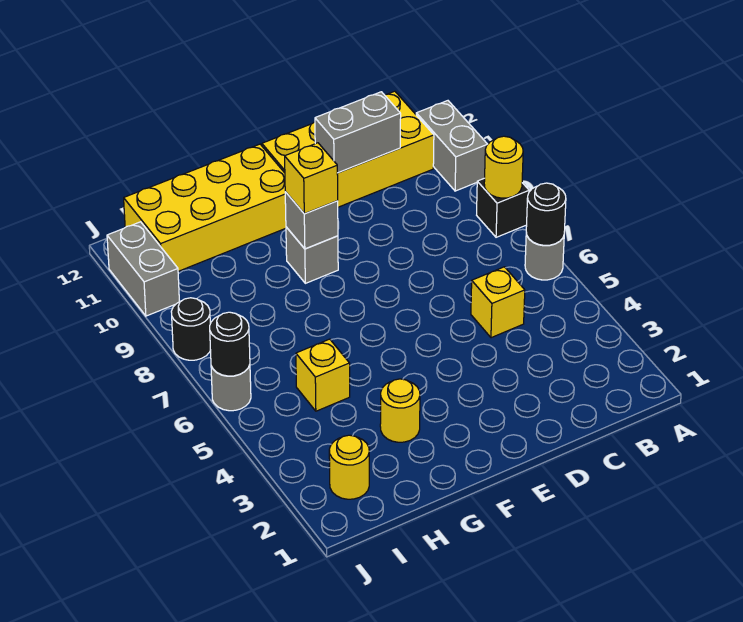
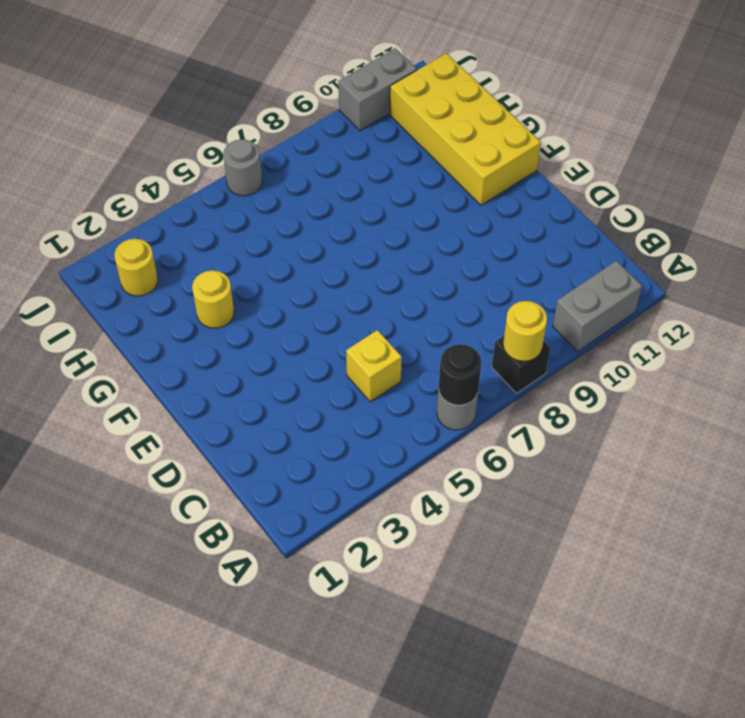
none -> yellow 2x4 brick [262,91,434,207]
none -> grey 1x1 brick [286,227,338,283]
none -> yellow 1x1 brick [296,339,350,411]

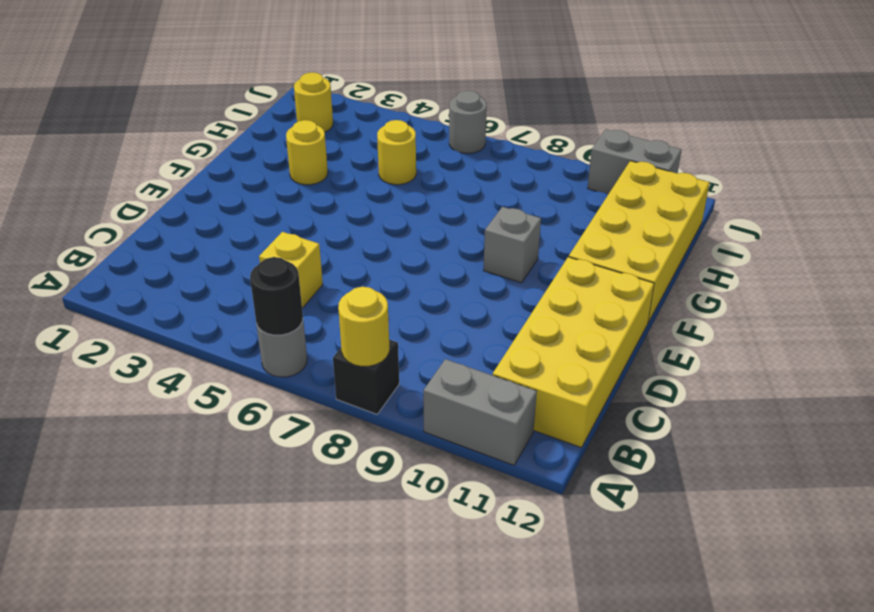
yellow 1x1 round brick [377,120,416,185] -> yellow 1x1 brick [296,339,350,411]
none -> black 1x1 round brick [171,298,210,360]
none -> grey 1x2 brick [315,92,401,173]
none -> grey 1x1 brick [285,192,338,249]

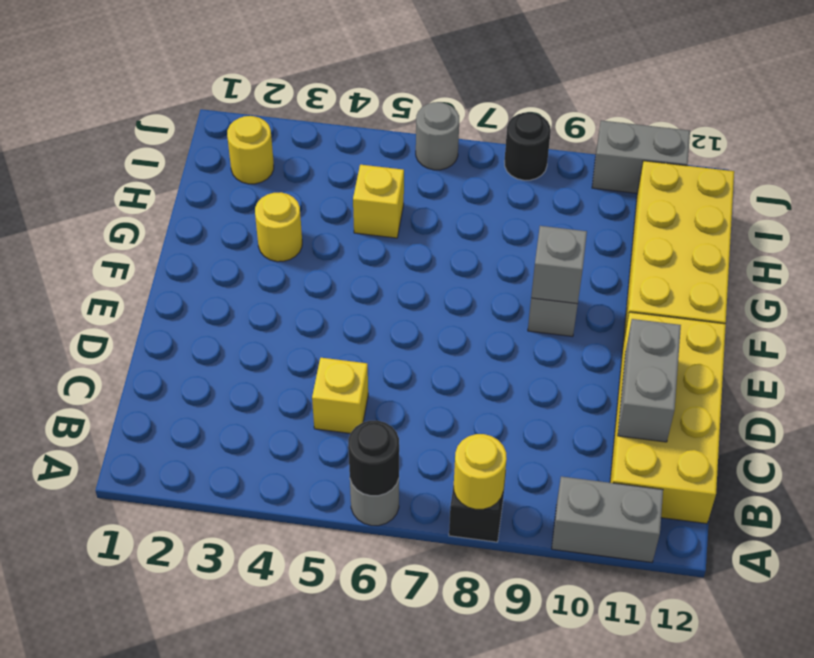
none -> black 1x1 round brick [210,312,250,376]
none -> yellow 1x1 brick [285,143,338,214]

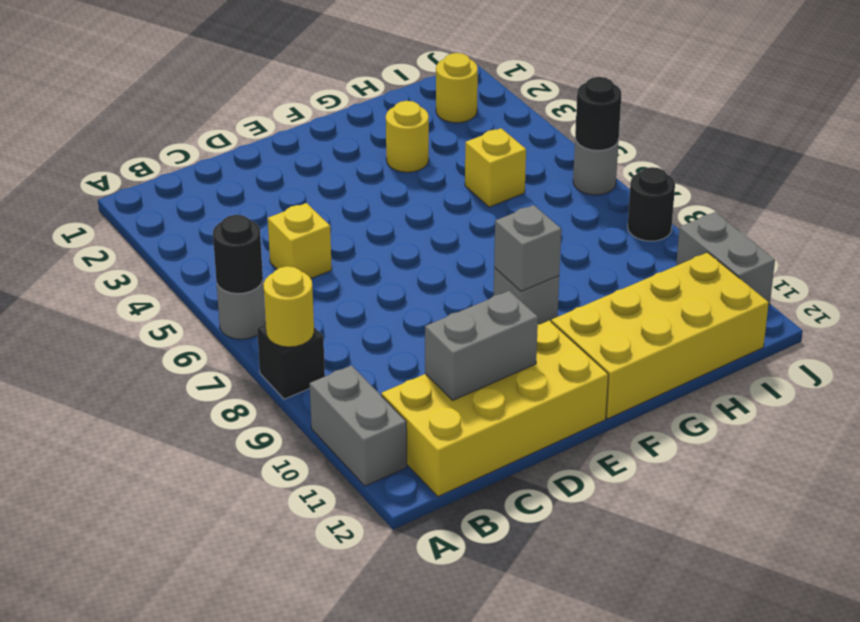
none -> yellow 1x1 brick [285,143,338,214]

